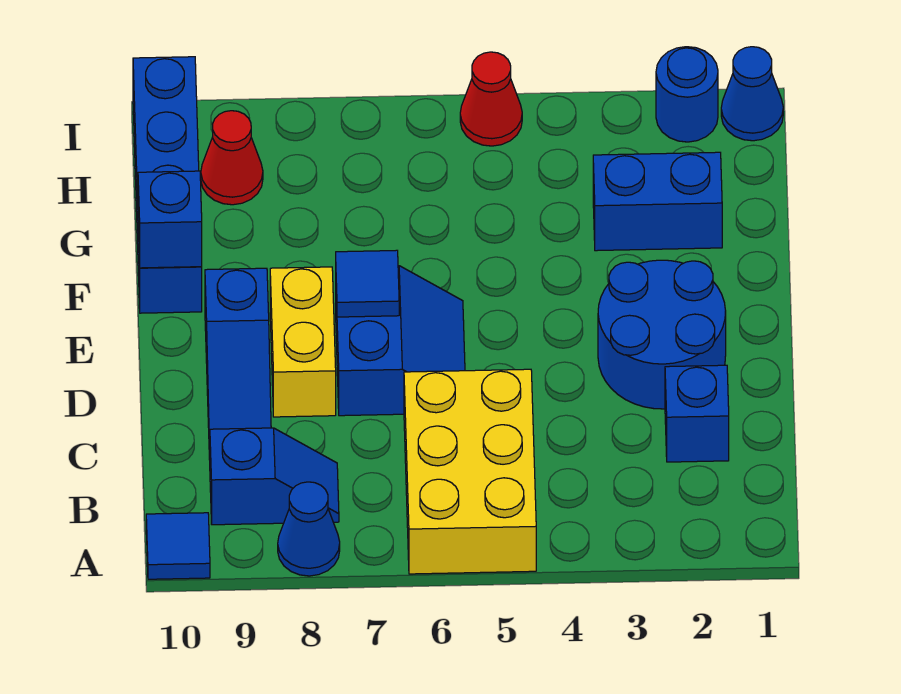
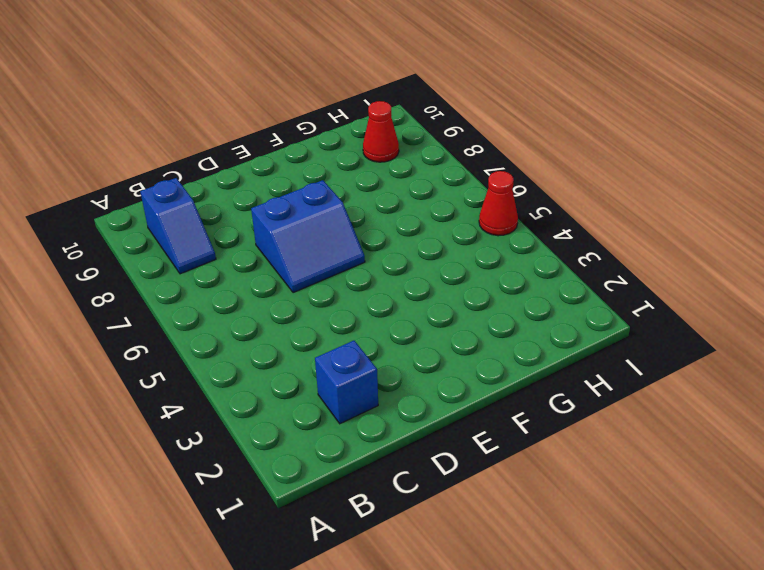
none -> yellow 2x3 brick [404,369,536,574]
none -> blue 1x1 cone [278,482,340,576]
none -> blue 1x1 tile [146,513,210,579]

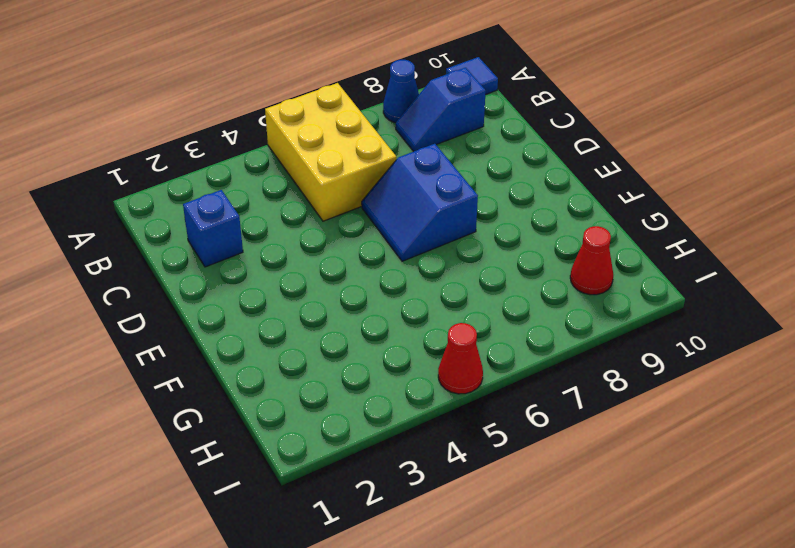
none -> blue 1x3 slope [205,268,271,460]
none -> blue 2x2 round brick [598,260,726,409]
none -> yellow 1x2 brick [270,267,336,417]

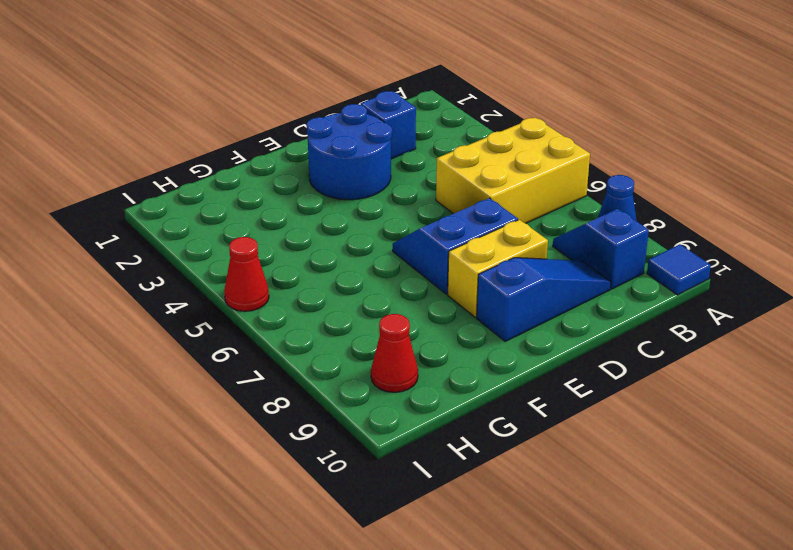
none -> blue 1x4 brick [133,57,202,313]
none -> blue 1x2 brick [593,152,722,251]
none -> blue 1x1 cone [721,47,783,141]

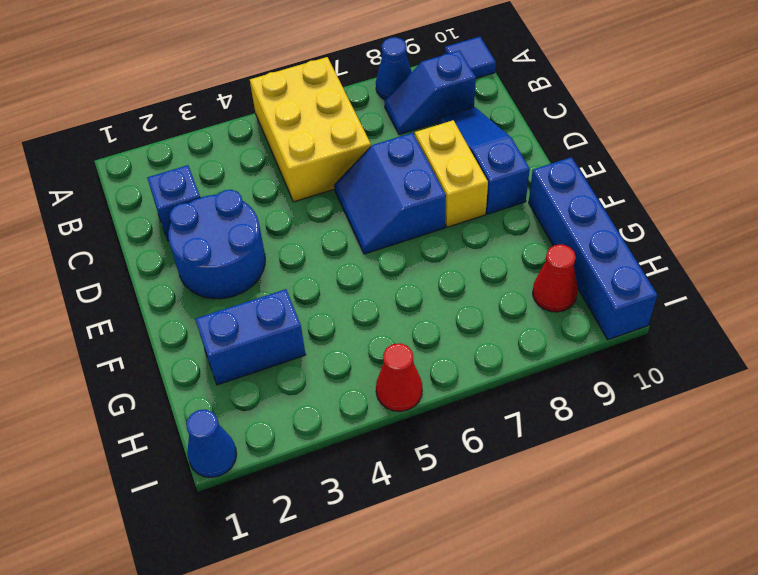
none -> blue 1x1 round brick [656,47,718,142]
none -> blue 1x1 tile [336,250,399,317]
none -> blue 1x1 brick [138,171,202,268]

